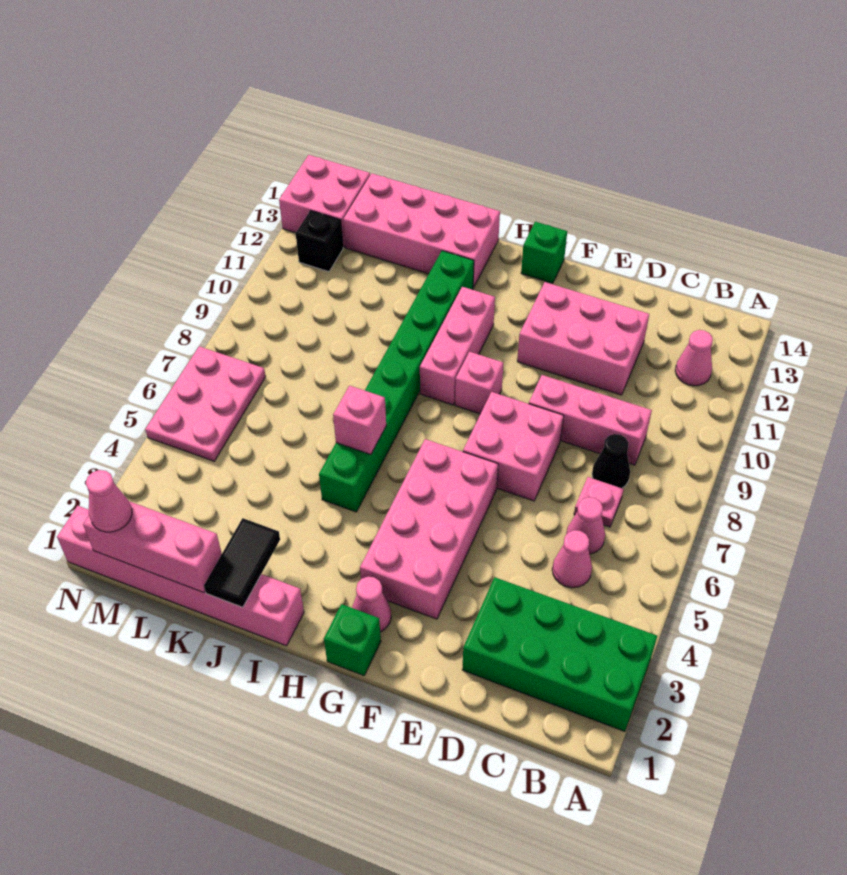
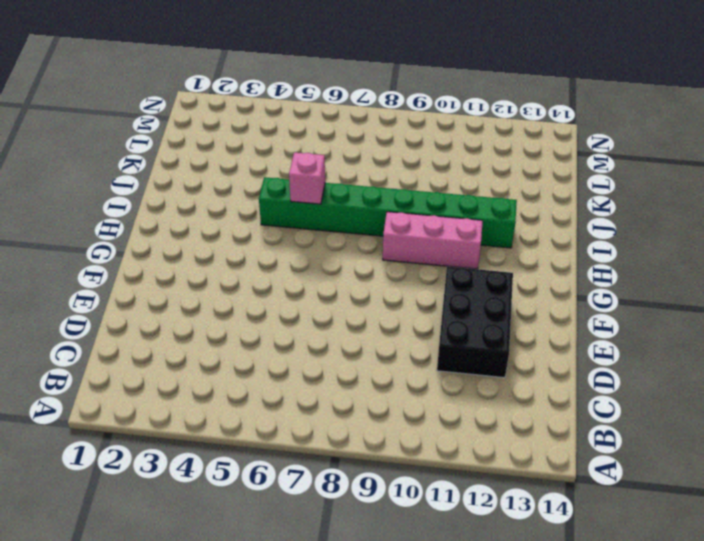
black 2x3 brick [437,267,513,378] -> pink 2x3 brick [517,282,649,395]
none -> green 2x4 brick [462,577,657,731]
none -> pink 1x1 cone [675,330,713,386]
none -> pink 1x1 cone [552,530,592,588]

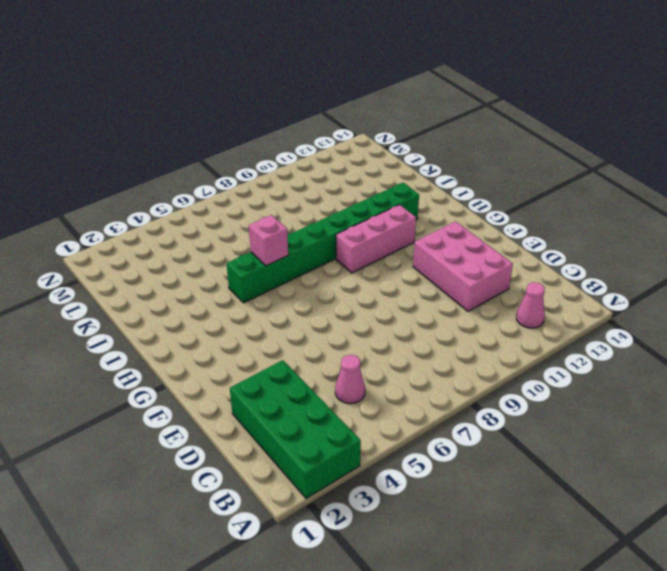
none -> pink 1x1 cone [566,497,605,554]
none -> pink 1x1 plate [574,477,624,527]
none -> black 1x1 cone [592,434,630,488]

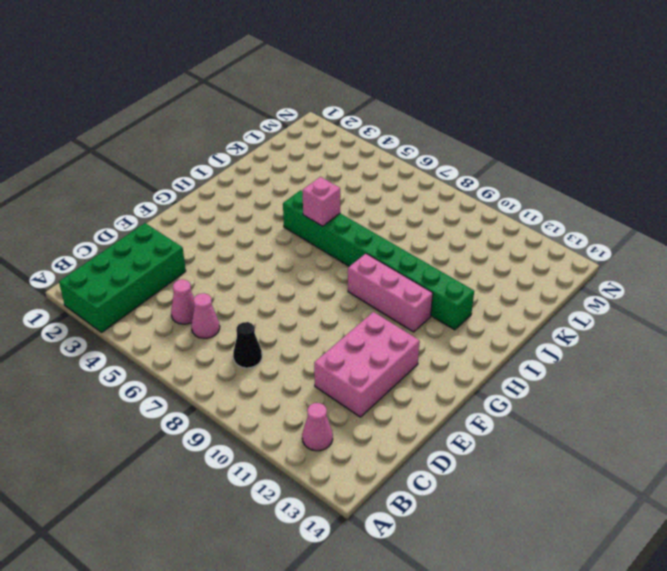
none -> pink 1x1 plate [574,477,624,527]
none -> pink 1x3 brick [529,375,652,465]
none -> pink 2x2 brick [463,392,564,501]

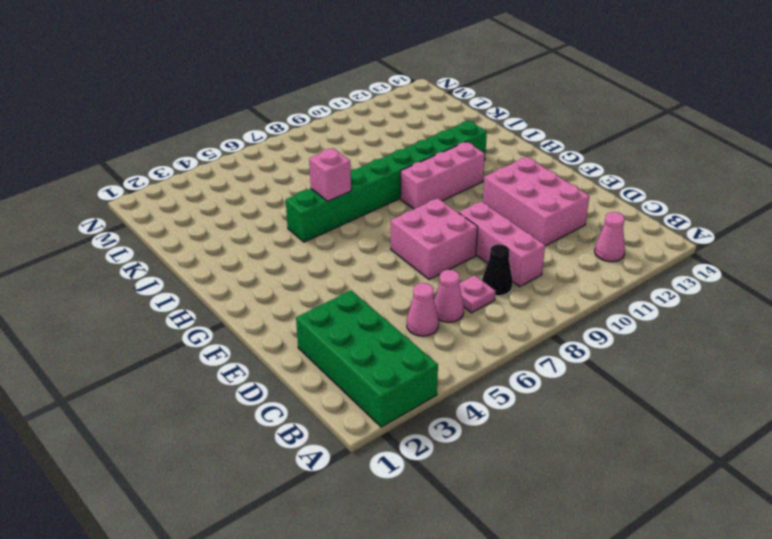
none -> pink 2x4 brick [360,439,498,619]
none -> green 1x1 brick [324,604,381,676]
none -> pink 1x1 cone [352,577,391,632]

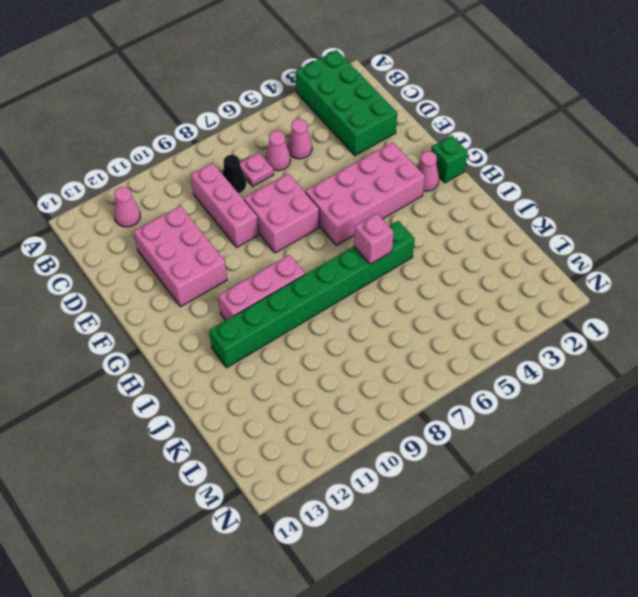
none -> pink 1x1 brick [455,352,503,414]
none -> green 1x1 brick [521,222,567,283]
none -> pink 1x6 brick [57,506,304,646]

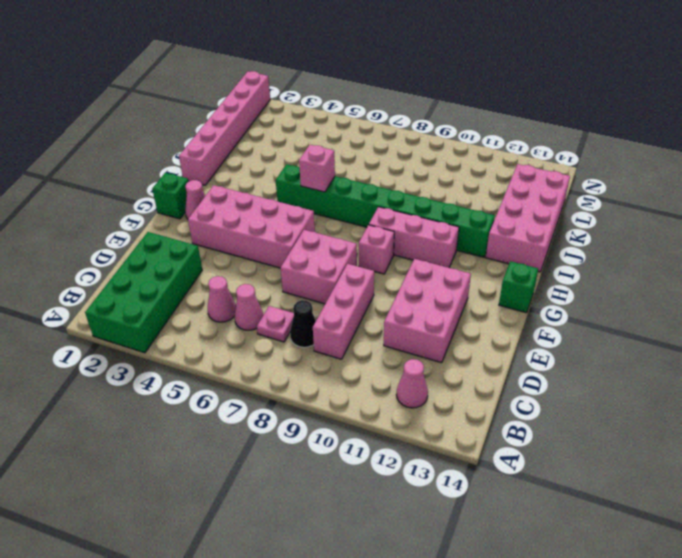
none -> pink 2x3 plate [145,346,266,461]
none -> black 1x1 brick [296,211,343,272]
none -> pink 2x2 brick [279,155,370,248]

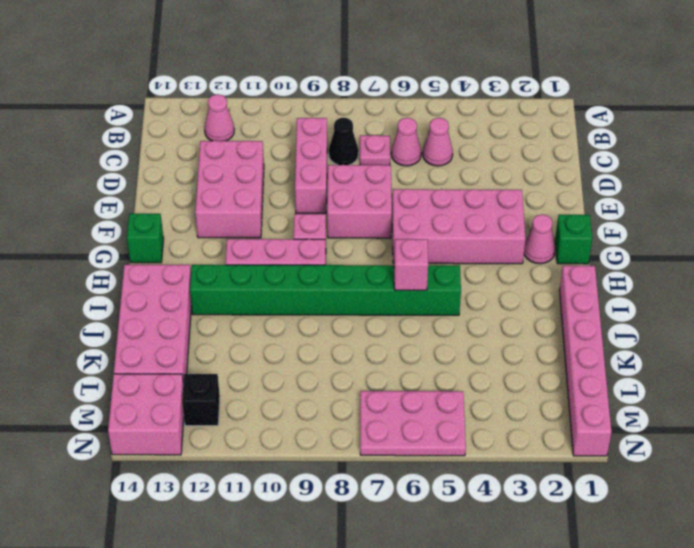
none -> green 2x4 brick [462,577,657,731]
none -> black 1x2 tile [204,518,280,607]
none -> pink 1x3 brick [83,501,222,593]

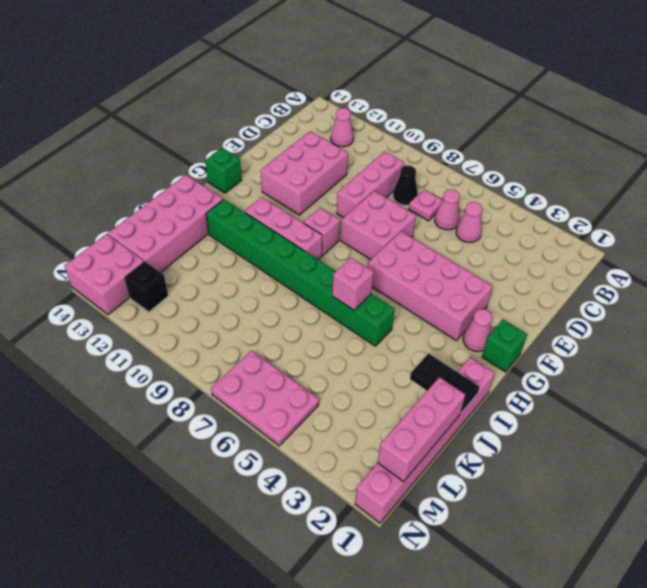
none -> green 2x4 brick [462,577,657,731]
none -> pink 1x1 cone [86,470,132,532]

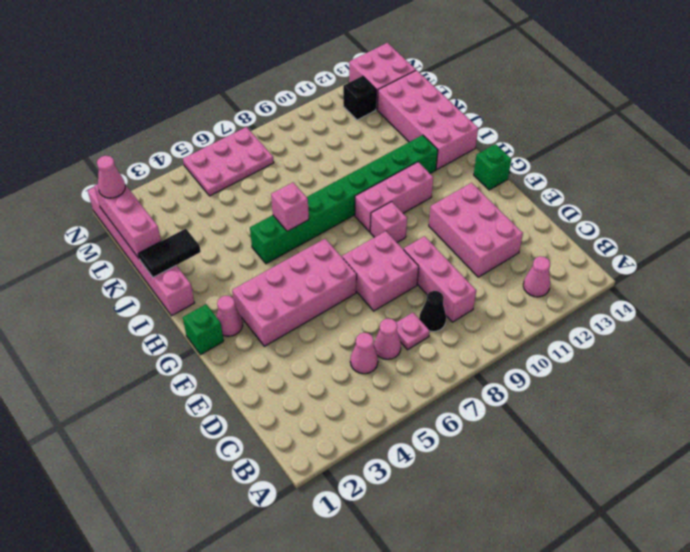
none -> green 2x4 brick [462,577,657,731]

